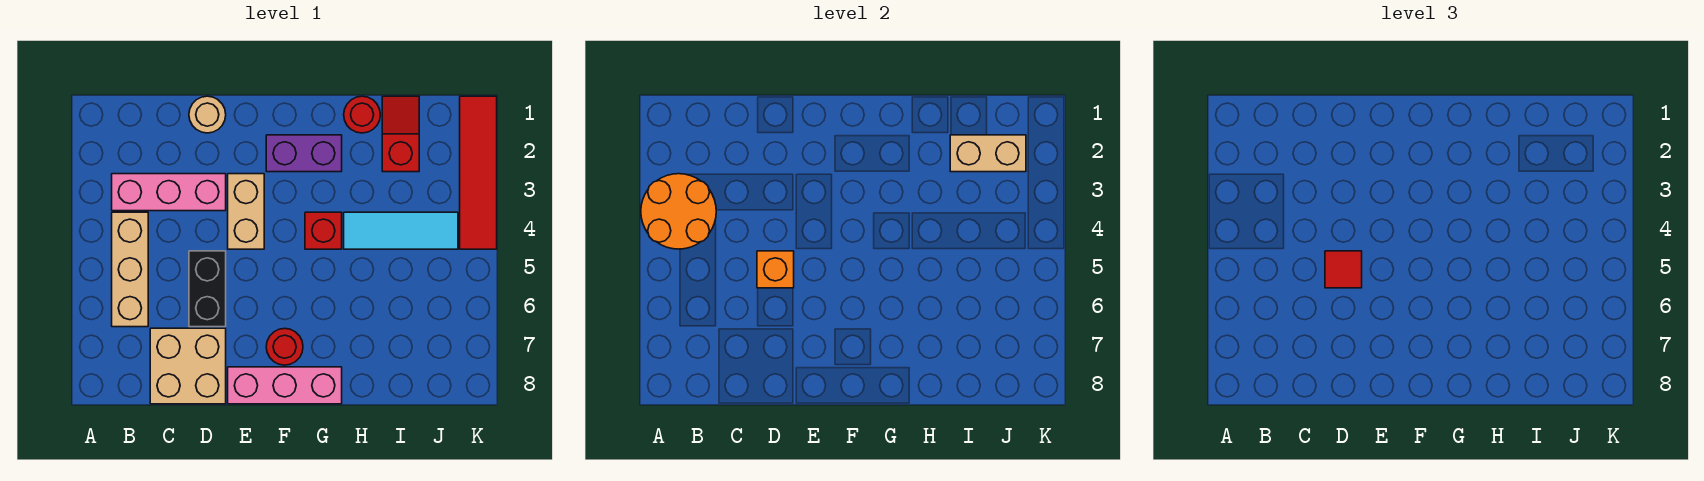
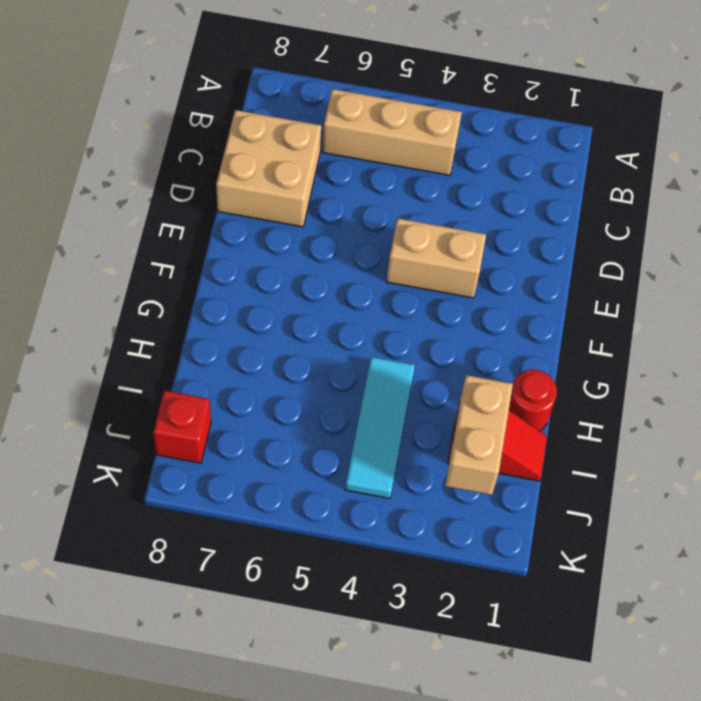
red 1x1 brick [153,391,211,463] -> red 1x1 brick moved to [305,212,342,249]
none -> pink 1x3 brick [112,174,226,211]
none -> tan 1x1 round brick [189,96,226,133]
none -> black 1x2 brick [189,251,226,327]

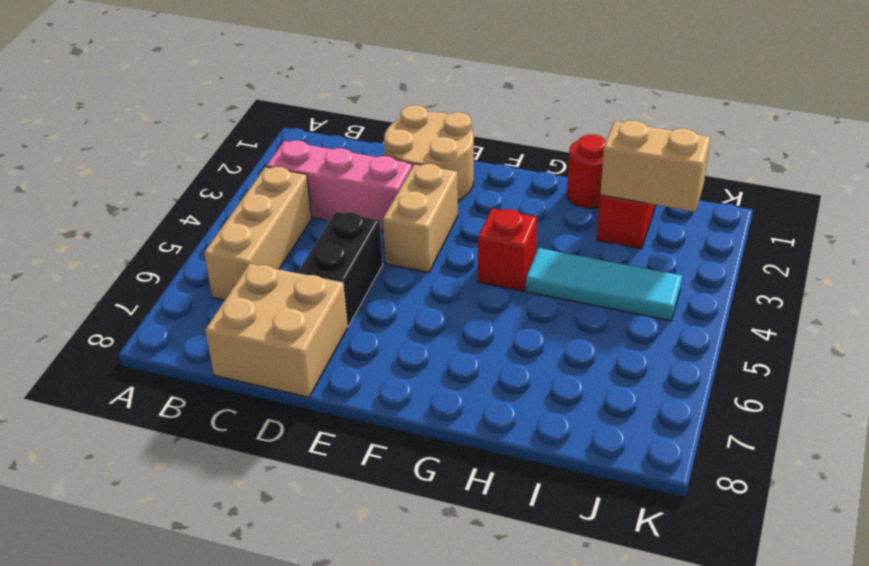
tan 2x2 round brick [384,105,474,201] -> tan 1x1 round brick [189,96,226,133]
none -> pink 1x3 brick [228,367,342,404]
none -> purple 1x2 brick [266,135,342,172]
none -> red 1x1 round brick [266,328,303,365]

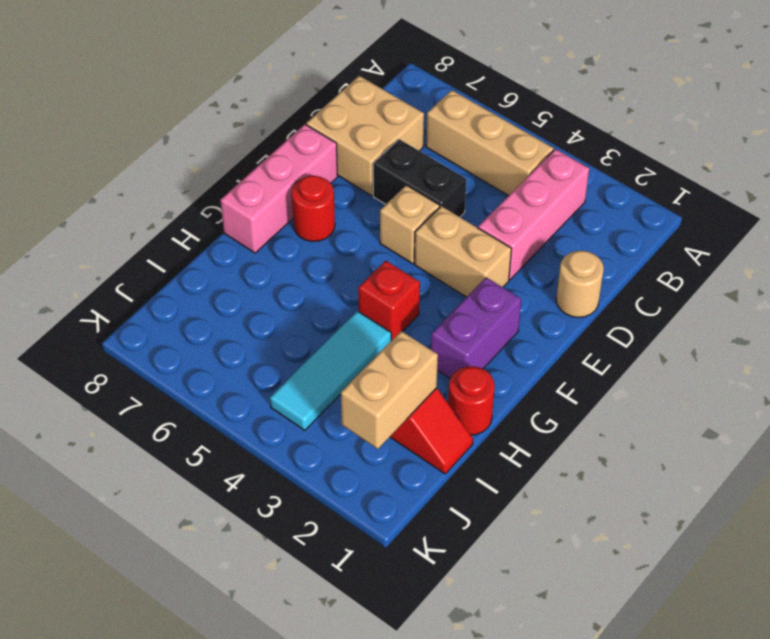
tan 1x1 brick [380,185,440,264] -> none
none -> red 1x4 tile [460,96,497,249]
none -> orange 2x2 round brick [641,174,716,249]
none -> orange 1x1 brick [757,251,794,288]

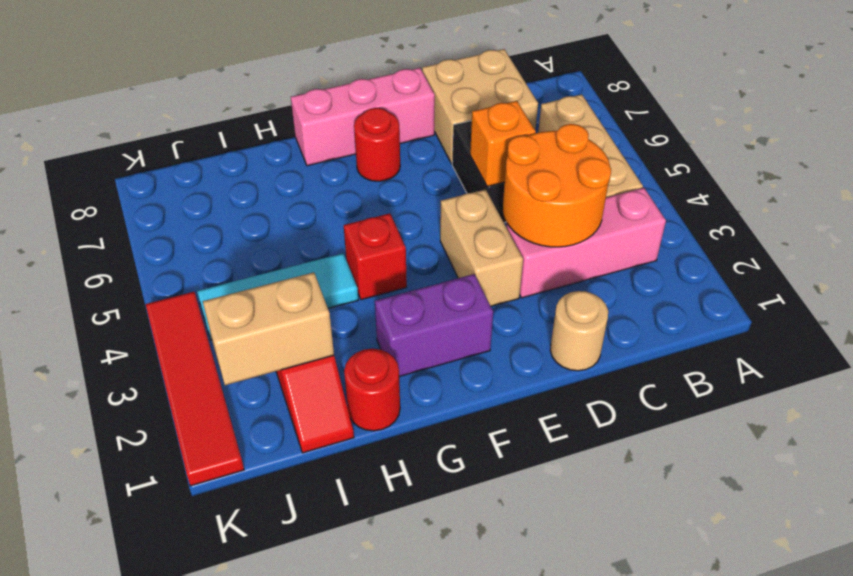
orange 2x2 round brick [503,124,611,247] -> orange 2x2 round brick moved to [641,174,716,249]
none -> red 1x1 tile [1325,251,1362,288]

